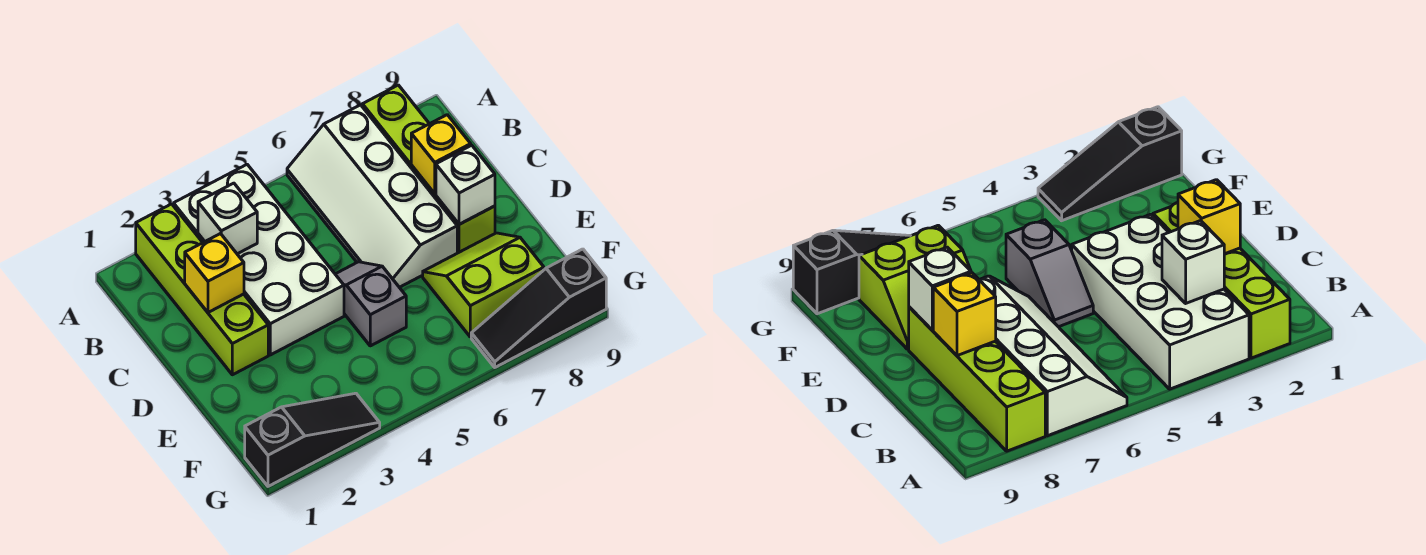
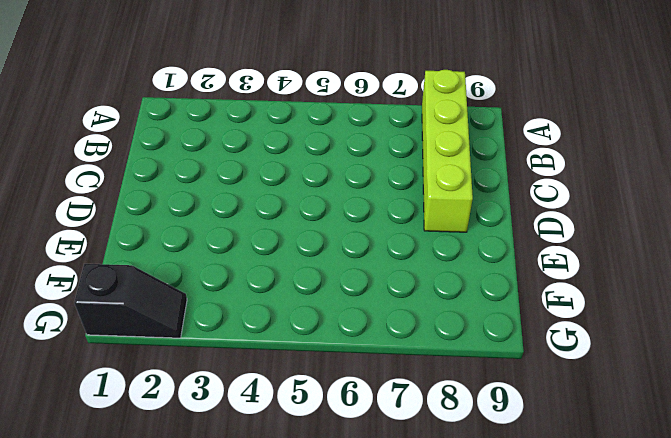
black 1x2 slope [74,264,187,338] -> black 1x3 slope [245,393,380,486]
none -> lime 1x4 brick [136,204,268,375]
none -> white 2x4 brick [174,165,344,355]
none -> white 2x4 slope [287,105,457,287]

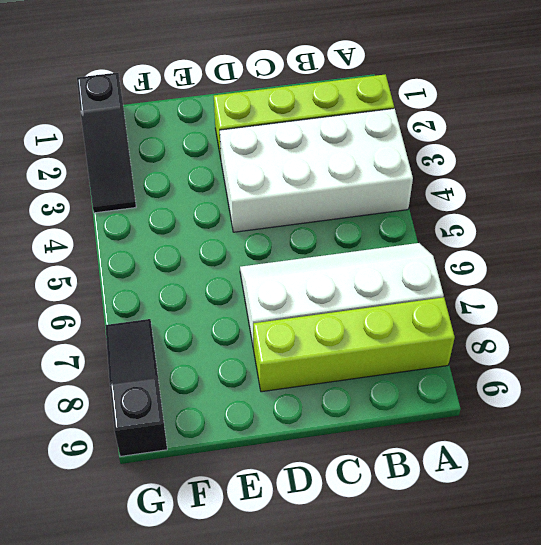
none -> grey 1x2 slope [335,262,406,346]
none -> lime 2x2 slope [423,233,544,337]
none -> white 1x1 brick [198,183,257,254]

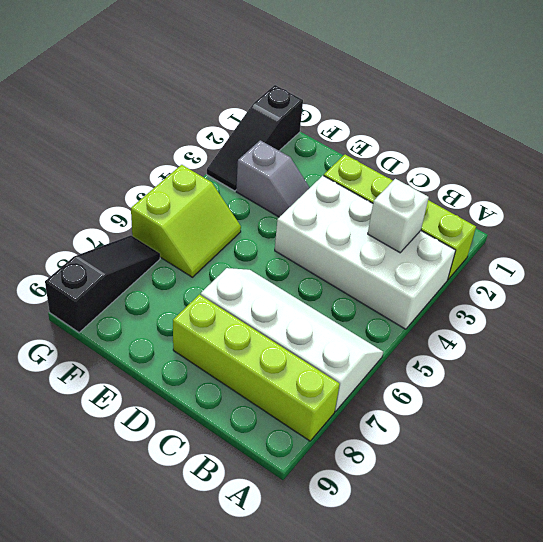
grey 1x2 slope [236,140,310,217] -> grey 1x2 slope moved to [335,262,406,346]
lime 2x2 slope [131,165,241,277] -> lime 2x2 slope moved to [423,233,544,337]
none -> yellow 1x1 brick [185,234,244,312]
none -> yellow 1x1 brick [411,115,471,194]
none -> white 1x1 brick [436,145,495,224]

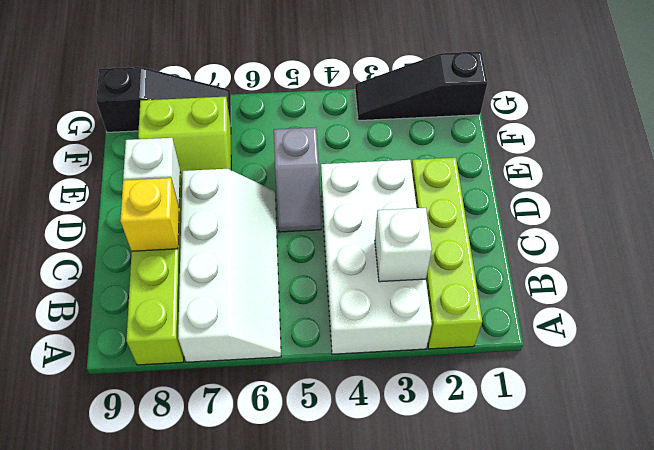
none -> yellow 1x1 brick [185,234,244,312]

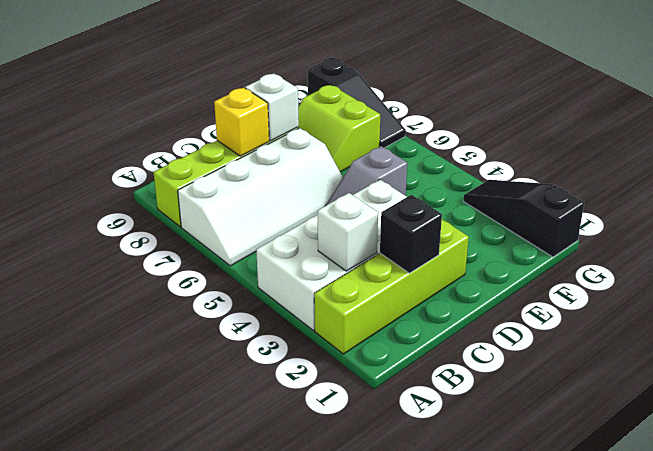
black 1x1 brick [380,195,442,273] -> yellow 1x1 brick [185,234,244,312]

